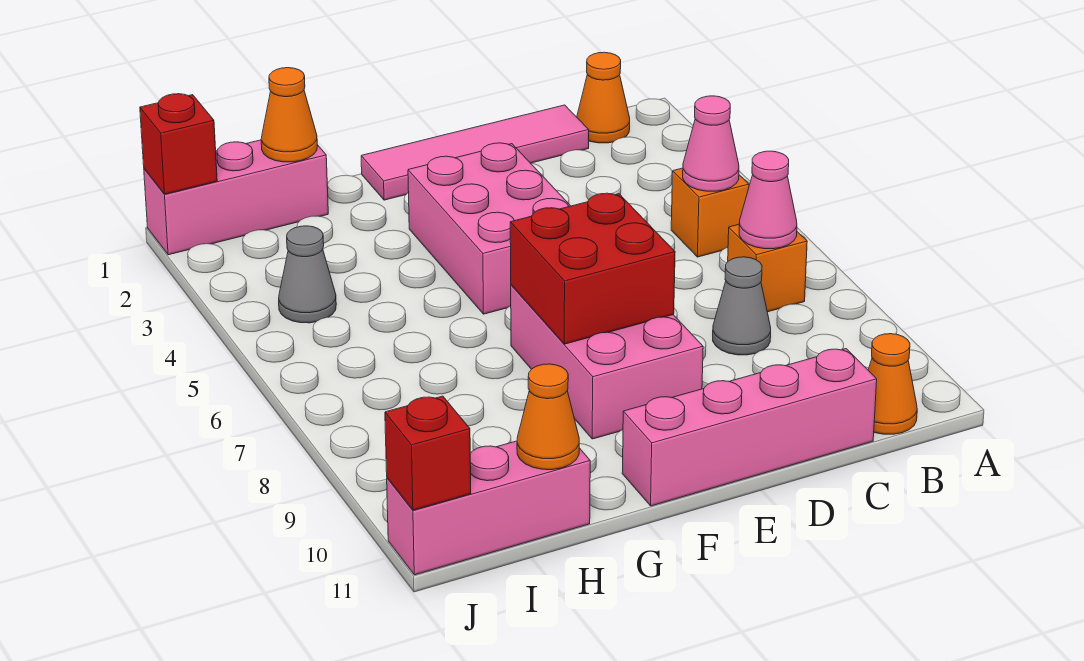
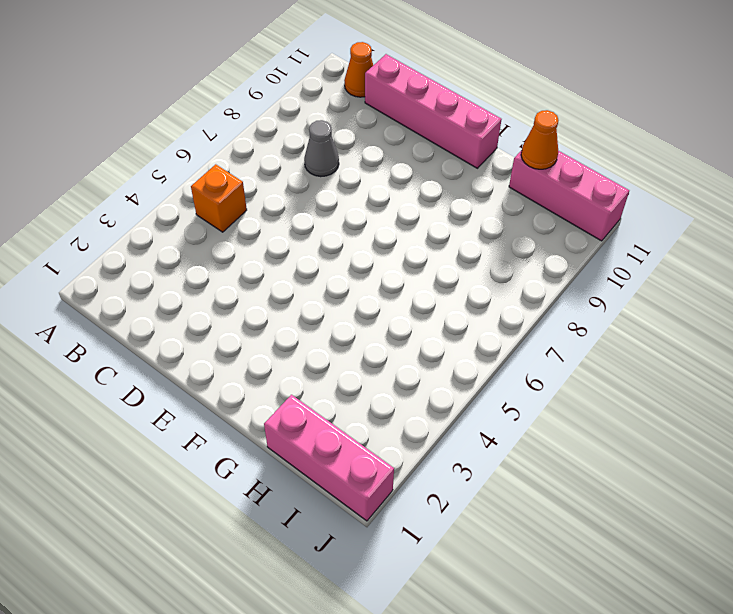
none -> orange 1x1 cone [577,52,630,143]
none -> orange 1x1 brick [728,224,807,312]
none -> pink 1x4 tile [361,105,589,200]

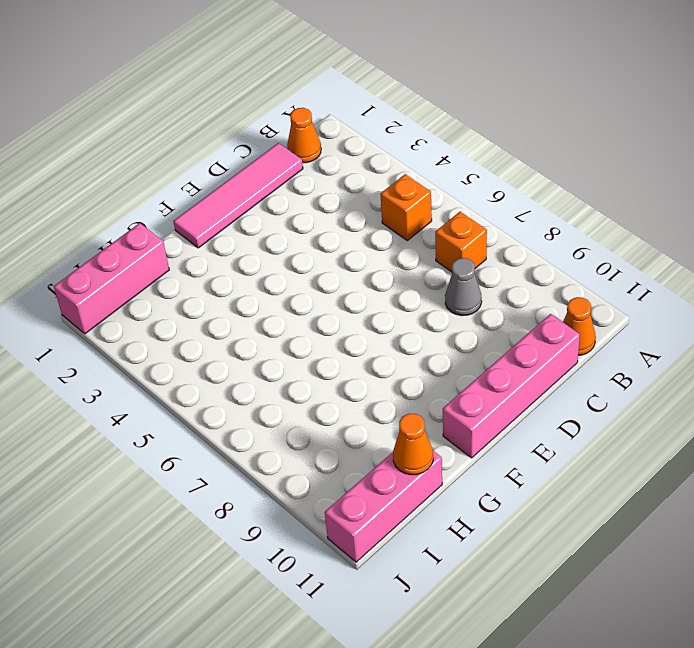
none -> pink 2x3 brick [408,143,570,314]
none -> pink 2x3 brick [511,285,703,439]
none -> grey 1x1 cone [279,226,336,323]

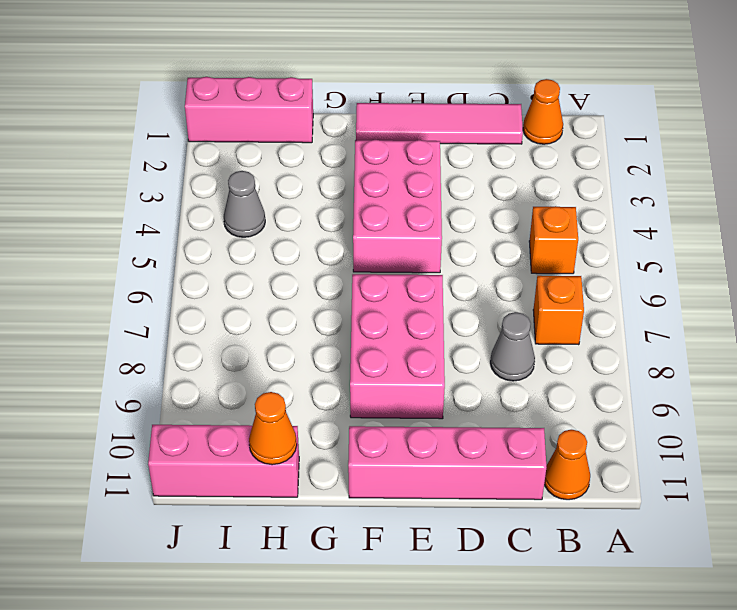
none -> pink 1x1 cone [683,96,739,191]
none -> pink 1x1 cone [739,151,797,249]
none -> red 2x2 brick [510,193,675,344]

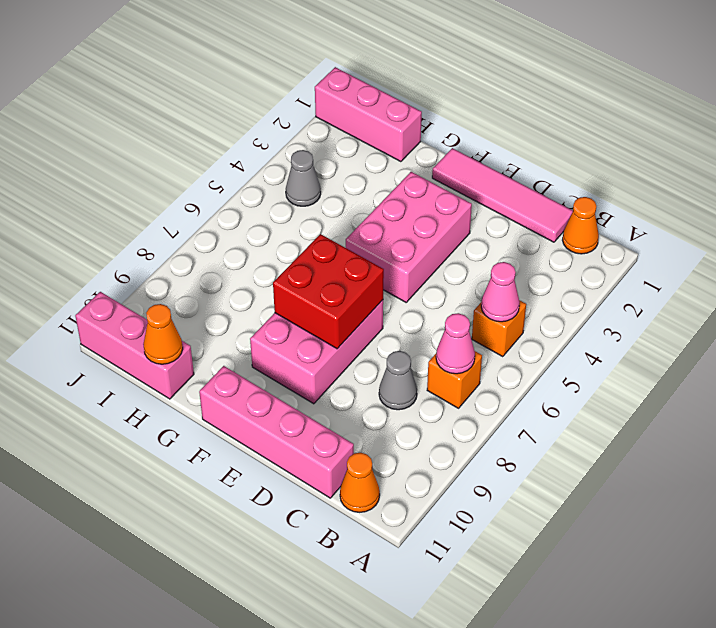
none -> orange 1x1 cone [261,68,317,162]
none -> red 1x1 brick [140,94,217,194]
none -> red 1x1 brick [385,396,471,510]

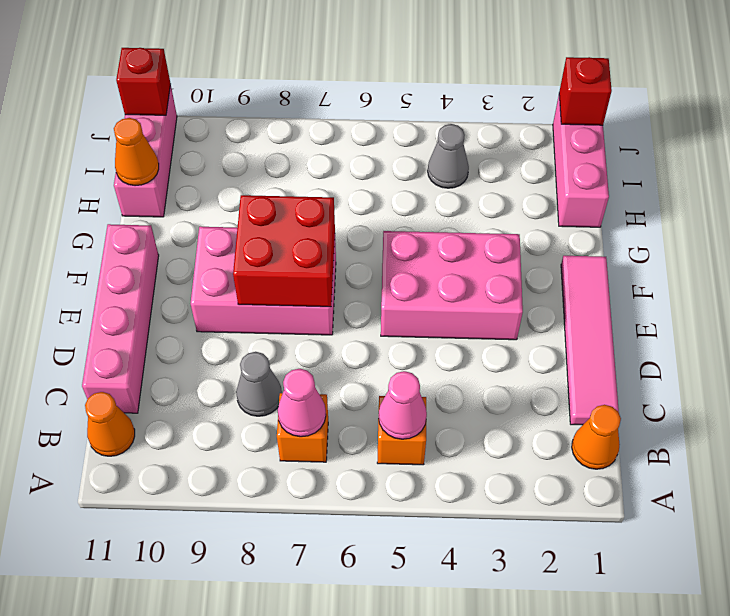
none -> orange 1x1 cone [261,68,317,162]

